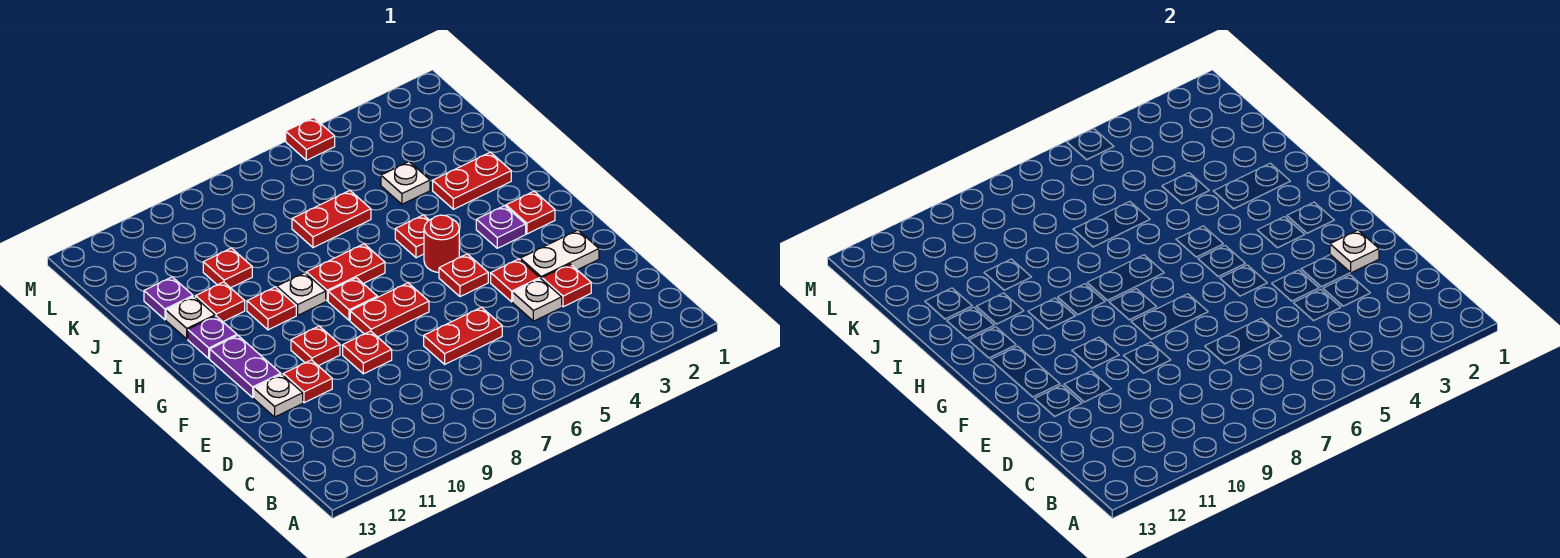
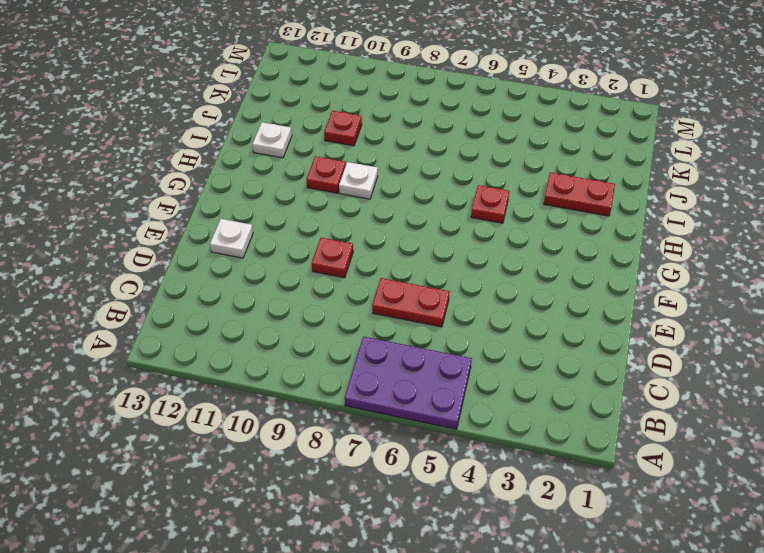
purple 2x3 plate [345,337,472,429] -> none
none -> red 1x1 plate [542,264,591,307]
none -> white 1x1 plate [513,279,562,321]
none -> white 1x2 plate [520,230,599,279]
none -> red 1x1 plate [491,259,540,302]

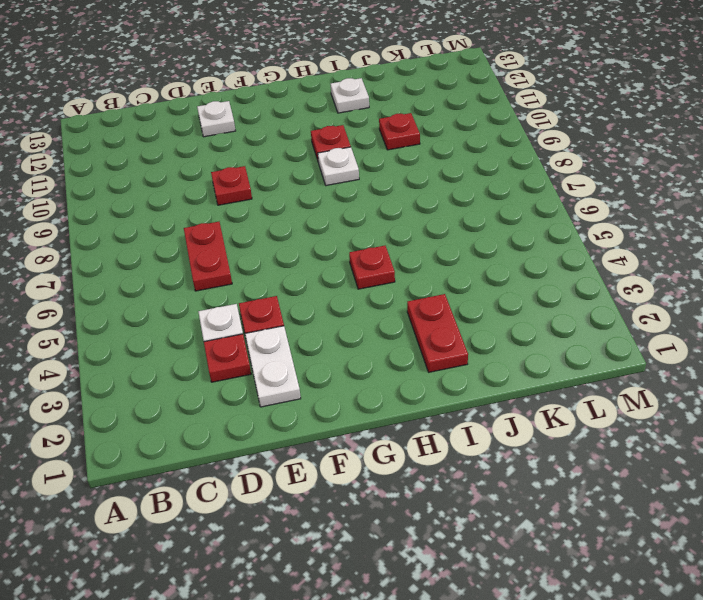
none -> red 1x1 plate [283,360,332,403]
none -> red 1x1 plate [439,254,488,297]
none -> red 1x2 plate [350,283,429,337]
none -> red 1x1 plate [291,326,340,366]

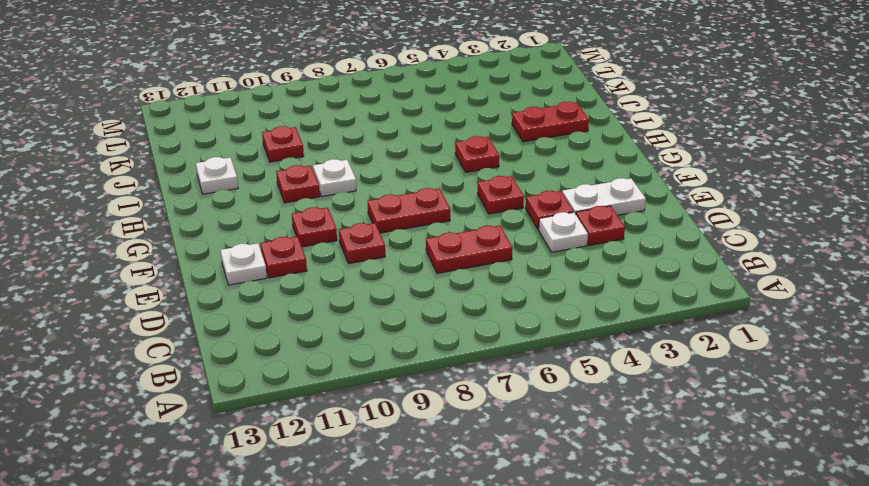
none -> purple 1x2 plate [210,336,281,397]
none -> red 1x1 plate [506,191,555,234]
none -> purple 1x1 plate [476,206,526,248]
none -> red 1x1 round brick [424,215,459,272]

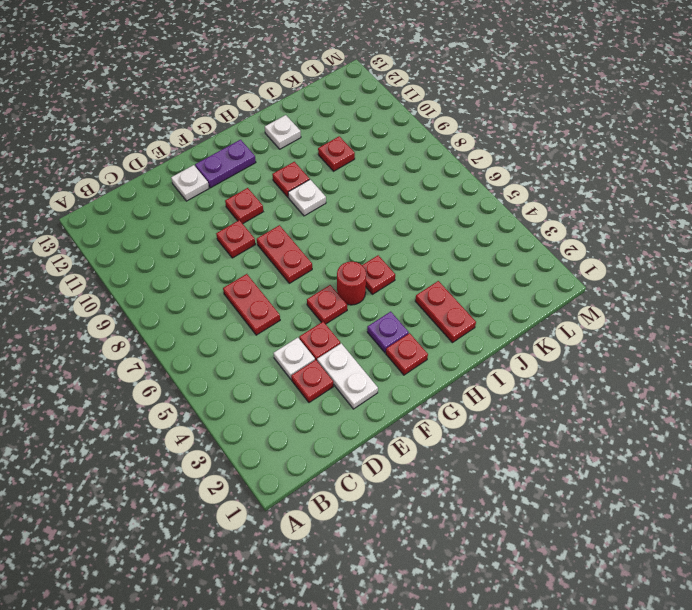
none -> red 1x1 plate [283,360,332,403]
none -> red 1x1 plate [328,278,377,320]
none -> red 1x2 plate [306,244,385,301]
none -> purple 1x1 plate [188,316,237,358]

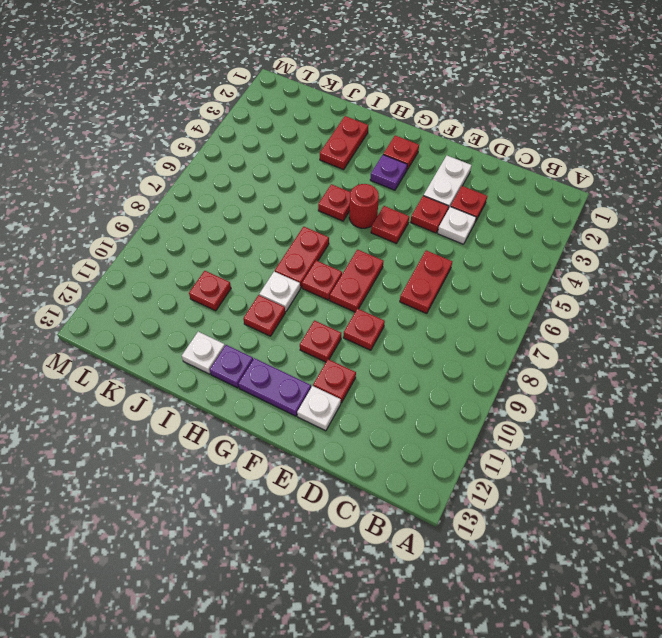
none -> red 1x1 plate [196,282,245,322]
none -> white 1x1 plate [381,162,430,204]
none -> red 1x2 plate [292,191,371,248]
none -> purple 1x1 plate [144,277,193,320]

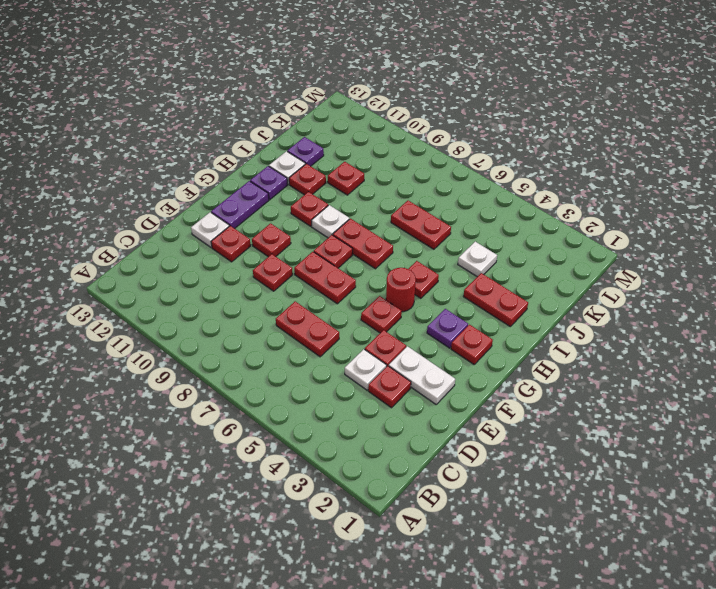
none -> red 1x1 plate [286,118,335,160]
none -> white 1x1 plate [1330,230,1379,273]

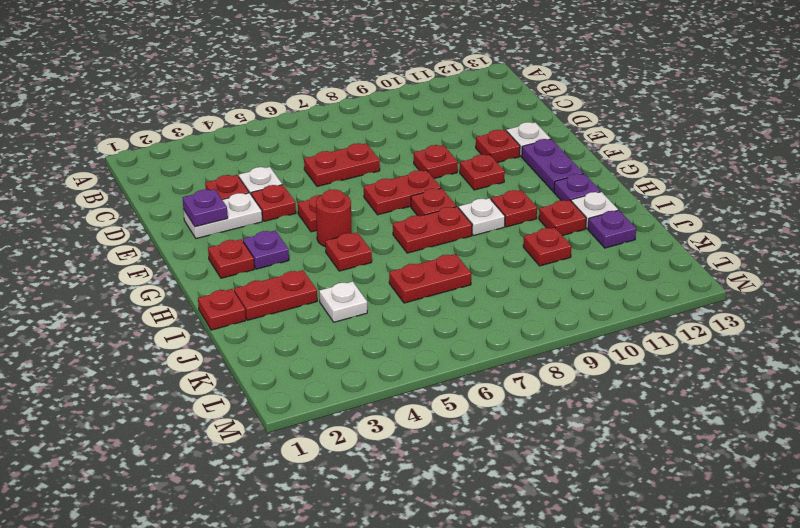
purple 1x1 plate [183,189,228,227] -> white 1x1 plate [1330,230,1379,273]
red 1x1 plate [198,289,246,330] -> red 1x1 plate moved to [286,118,335,160]

